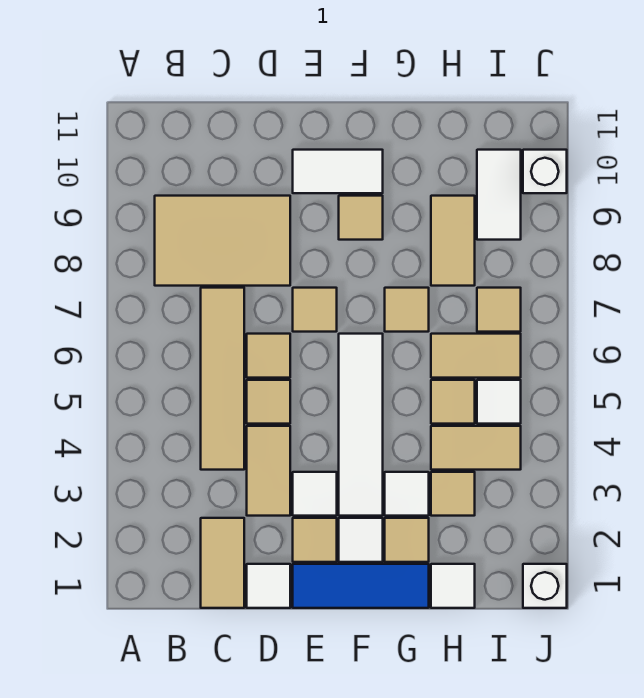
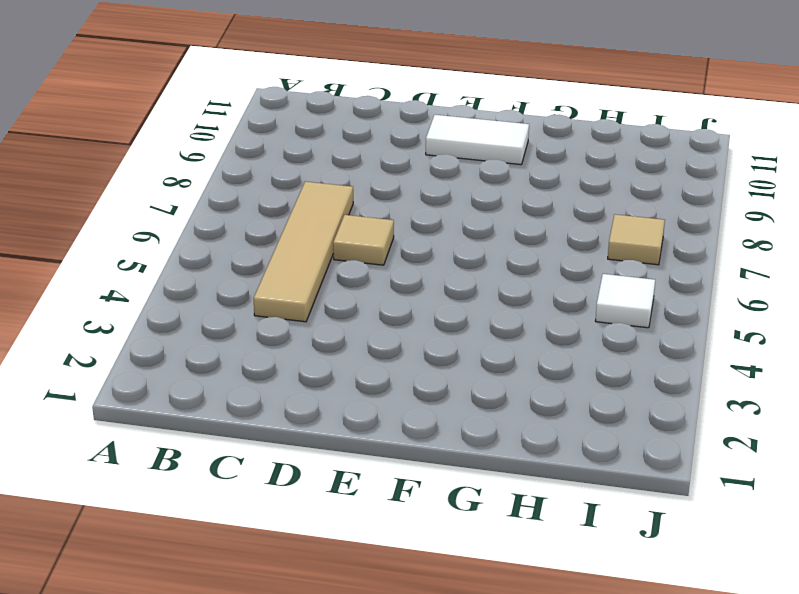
none -> tan 2x3 tile [155,196,290,286]
none -> tan 1x2 tile [201,518,244,608]
none -> white 1x1 tile [247,564,290,608]

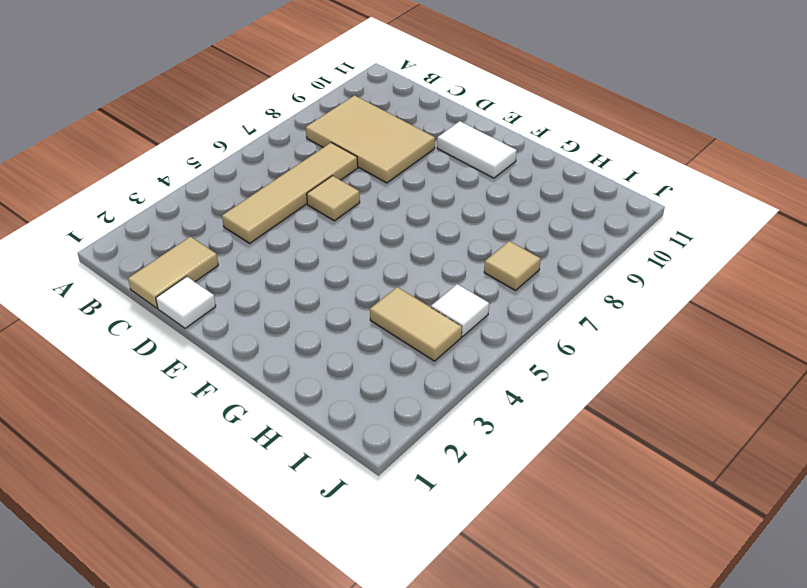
none -> tan 1x2 tile [247,426,290,516]
none -> tan 1x1 tile [247,380,290,424]
none -> blue 1x3 tile [293,564,429,608]

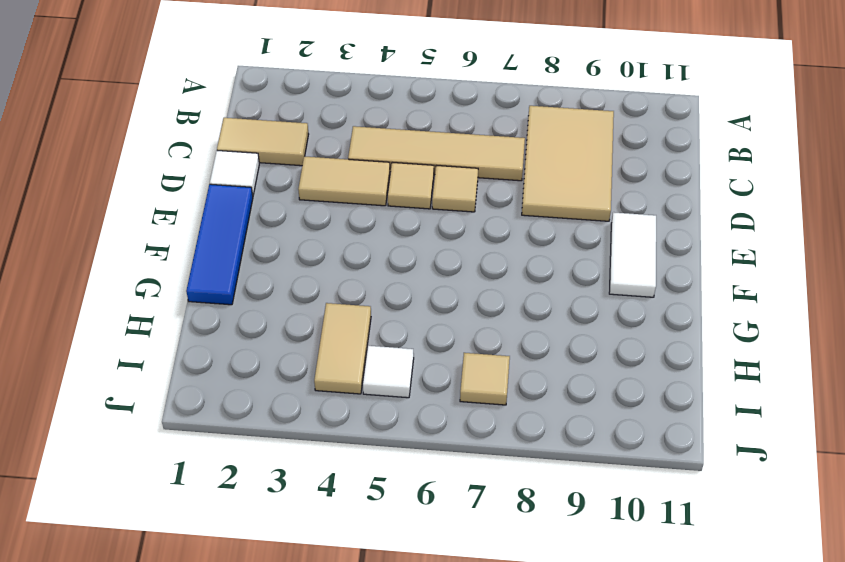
none -> tan 1x1 tile [293,518,337,562]
none -> white 1x1 tile [293,472,337,516]
none -> tan 1x1 tile [293,288,337,332]

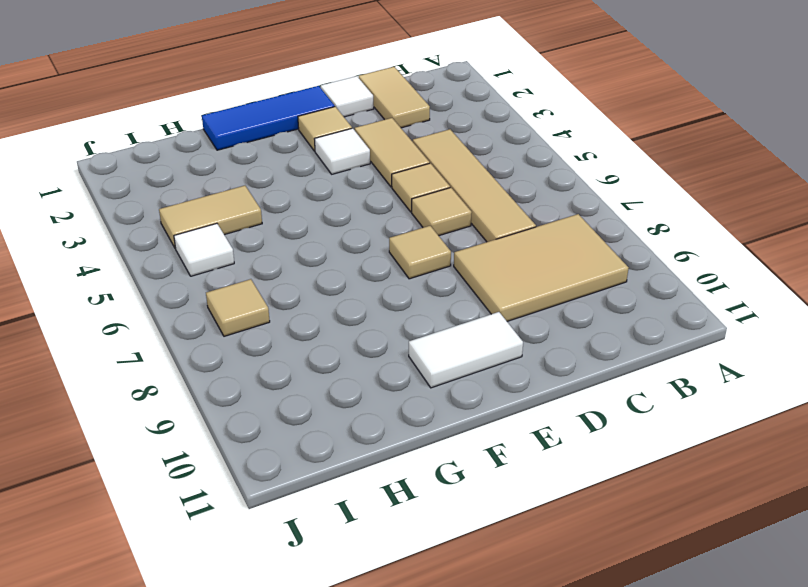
none -> white 1x1 tile [339,518,383,562]
none -> white 1x4 tile [339,334,383,516]
none -> tan 1x1 tile [339,196,383,240]

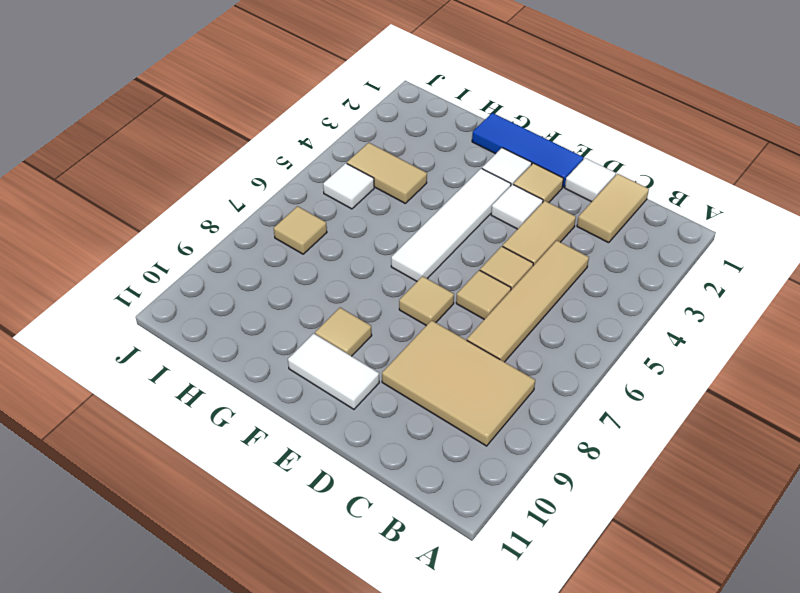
none -> tan 1x1 tile [385,518,429,562]
none -> white 1x1 tile [385,472,429,516]
none -> tan 1x1 tile [385,288,429,332]

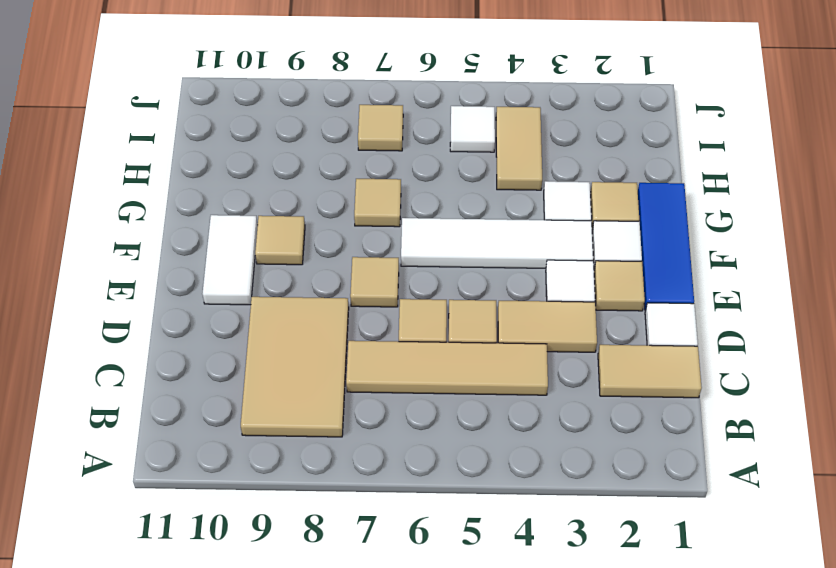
none -> white 1x1 tile [431,564,475,608]
none -> tan 1x1 tile [431,472,475,516]
none -> tan 1x1 tile [431,380,475,424]

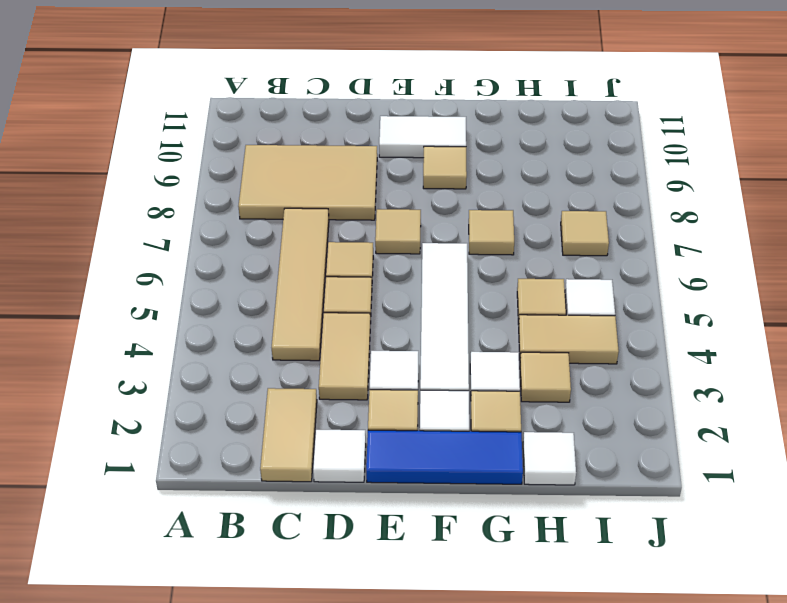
none -> tan 1x2 tile [431,334,521,378]
none -> tan 1x2 tile [431,196,475,286]
none -> white 1x2 tile [477,150,521,240]

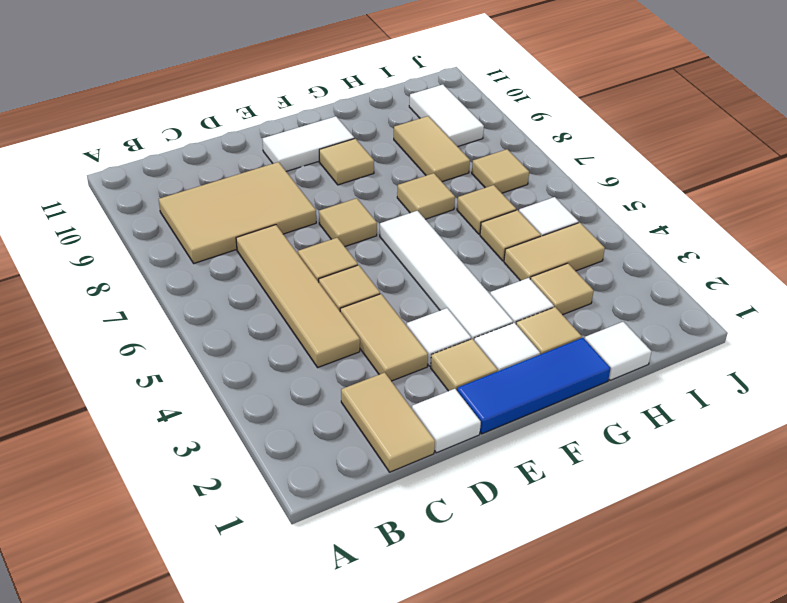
tan 1x1 tile [457,185,516,234] -> tan 1x2 tile [431,334,521,378]
none -> white 1x1 brick [523,564,567,608]
none -> white 1x1 brick [523,150,567,193]

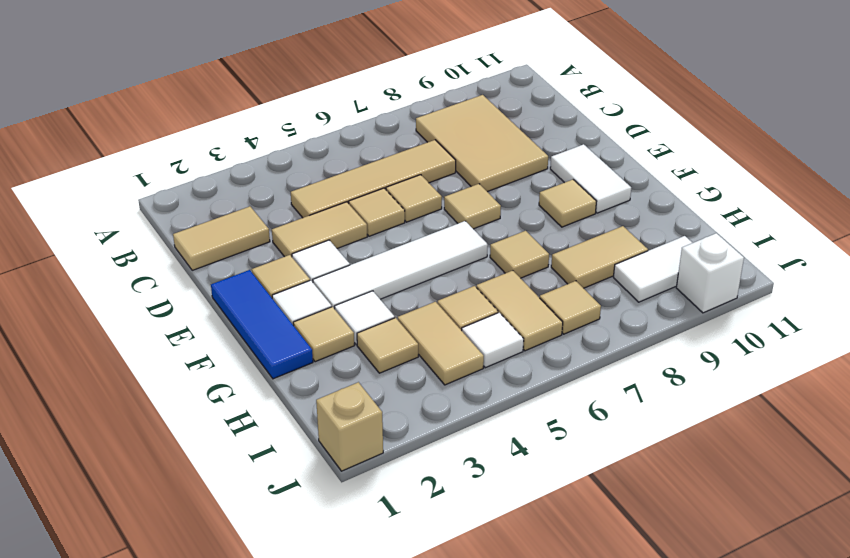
tan 1x1 brick [316,382,383,471] -> white 1x1 brick [523,564,567,608]
none -> white 1x1 tile [247,564,290,608]
none -> white 1x1 tile [431,564,475,608]

